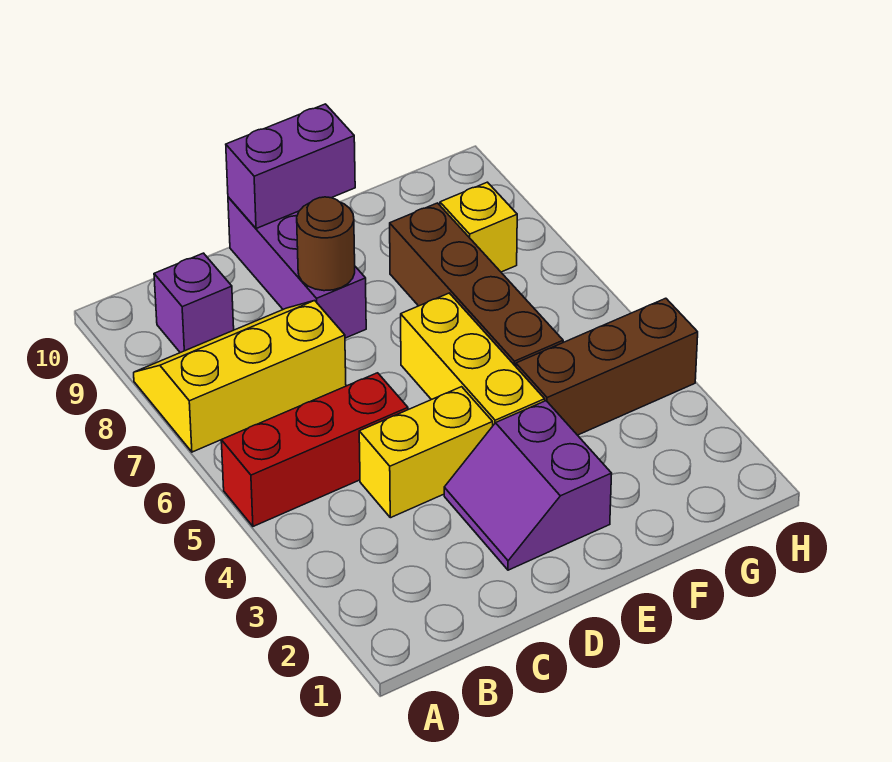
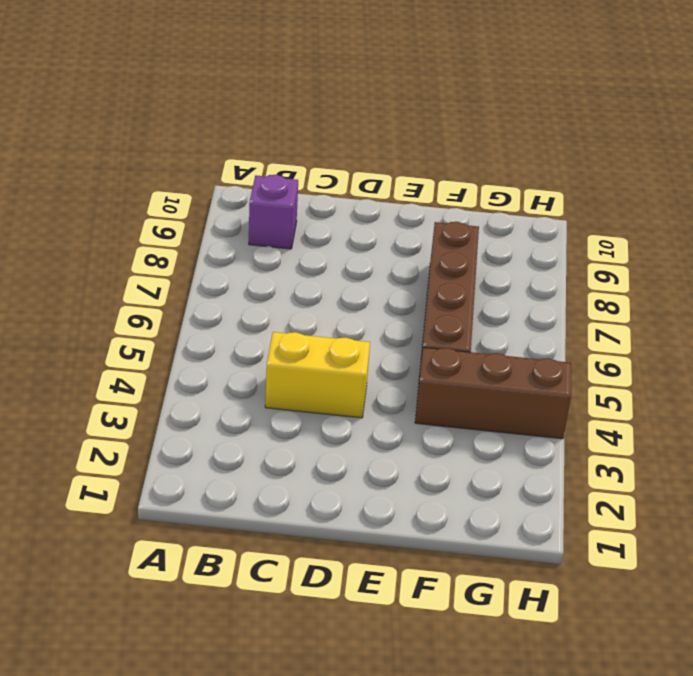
none -> red 1x3 brick [221,373,408,526]
none -> yellow 2x3 slope [134,301,346,452]
none -> purple 2x2 slope [444,401,612,570]

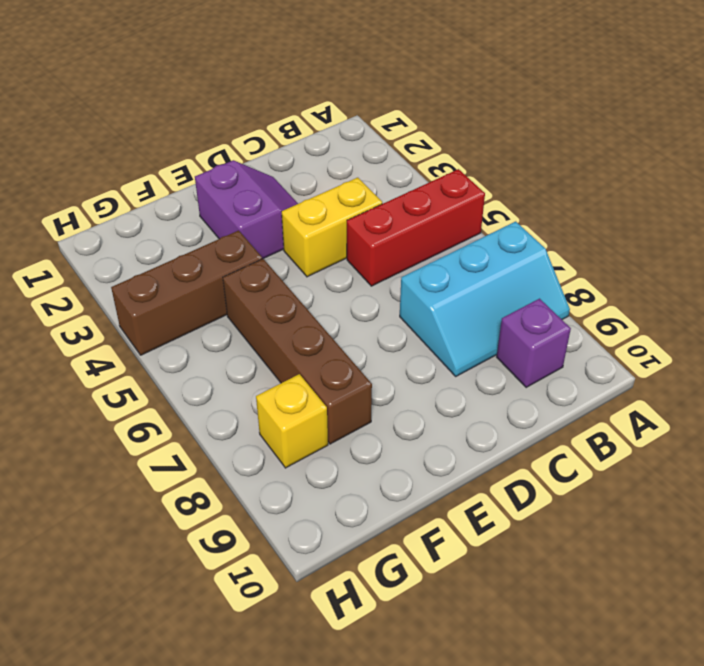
cyan 2x3 slope [400,221,570,376] -> yellow 2x3 slope [134,301,346,452]
none -> purple 1x3 brick [228,197,366,338]
none -> yellow 1x3 brick [401,293,545,425]
none -> brown 1x1 round brick [297,197,355,291]

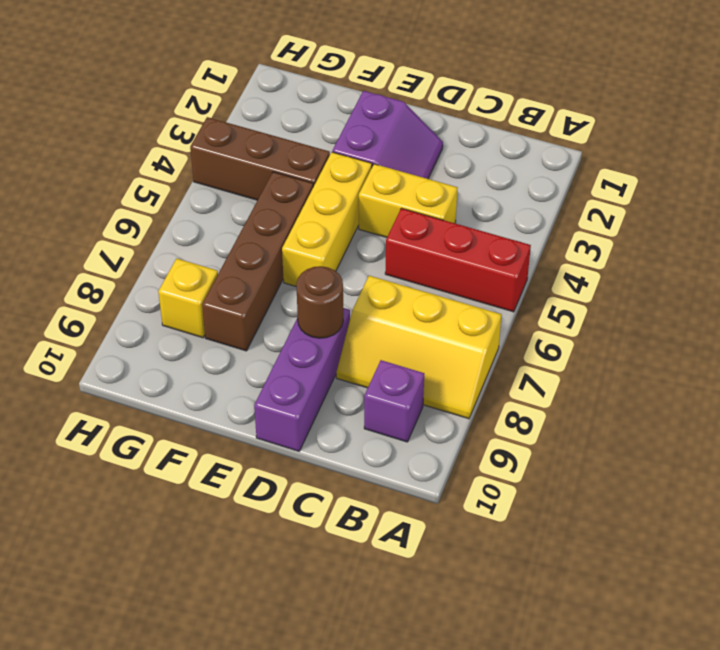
none -> purple 1x2 brick [226,104,355,229]

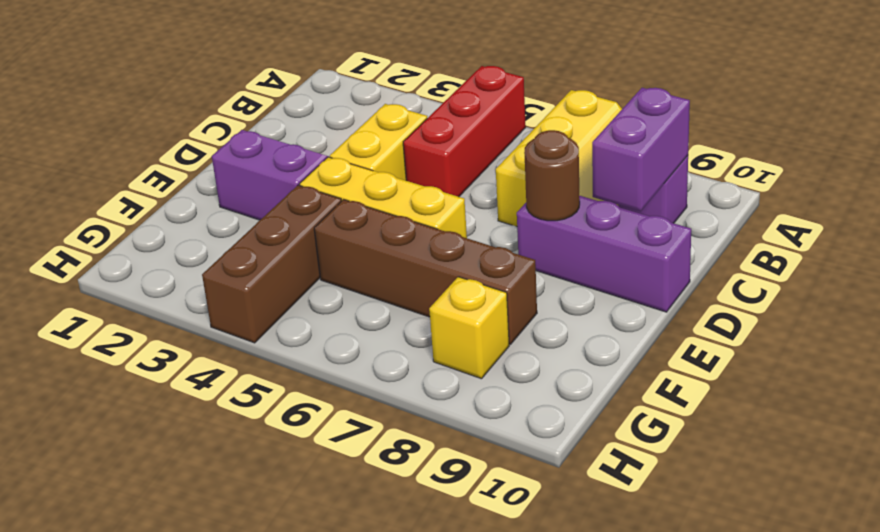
purple 1x2 brick [592,88,690,211] -> purple 1x2 brick moved to [226,104,355,229]

